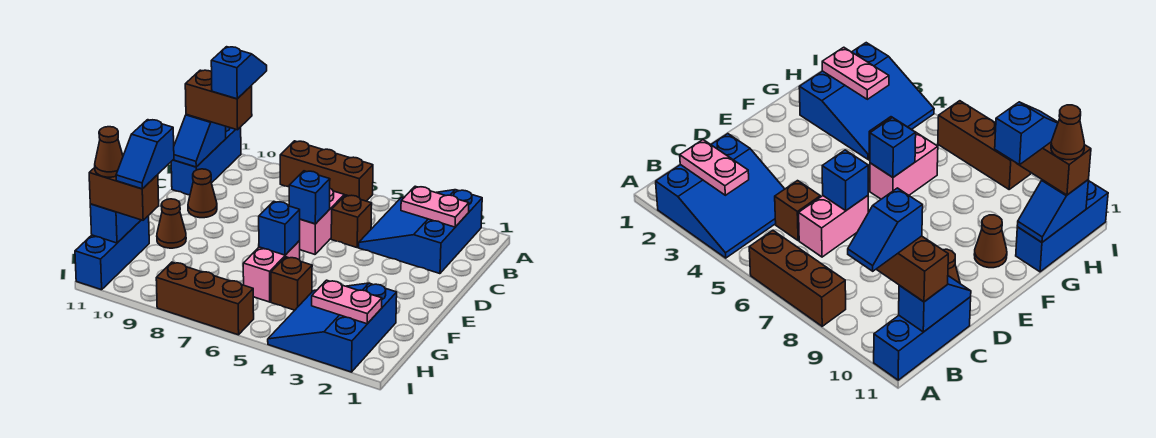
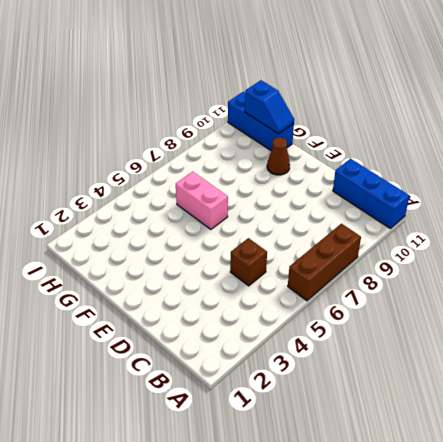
none -> blue 3x3 slope [359,190,482,274]
none -> pink 1x2 brick [299,189,344,254]
none -> brown 1x1 cone [188,169,217,218]

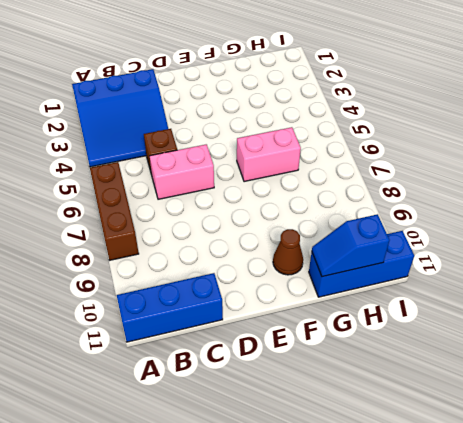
none -> brown 1x1 cone [188,169,217,218]
none -> blue 3x3 slope [268,283,397,372]
none -> brown 1x1 brick [271,257,312,310]

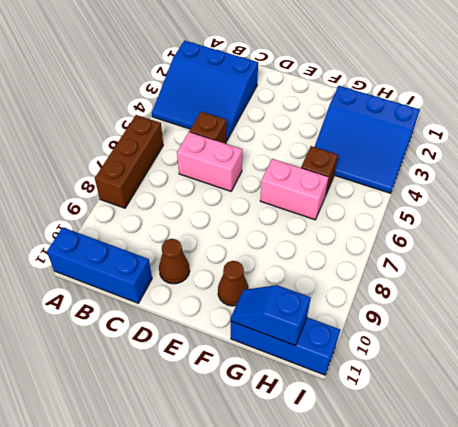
none -> brown 1x3 brick [156,262,254,335]
none -> pink 1x2 plate [401,186,469,227]
none -> blue 1x2 slope [173,114,226,167]

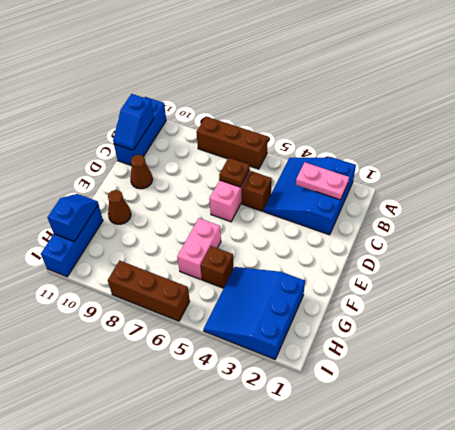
brown 1x1 plate [219,158,250,187] -> none
none -> blue 1x1 brick [289,171,330,224]
none -> blue 1x1 brick [259,201,300,255]
none -> pink 1x2 plate [312,280,382,324]

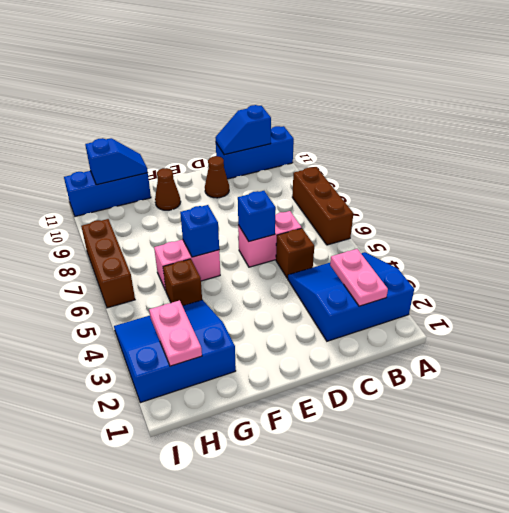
none -> brown 1x2 brick [185,70,252,130]
none -> brown 1x2 brick [89,168,159,220]
none -> blue 1x2 slope [211,47,267,99]

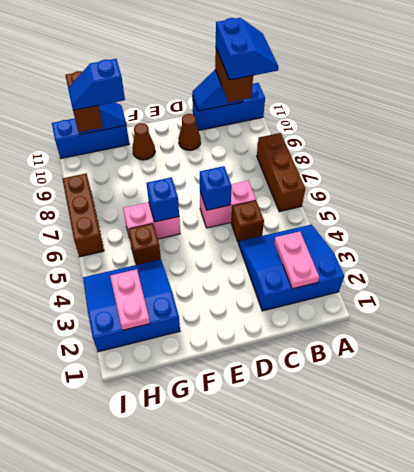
blue 2x2 slope [216,18,278,80] -> blue 1x2 slope [211,47,267,99]
none -> brown 1x1 cone [95,127,123,177]

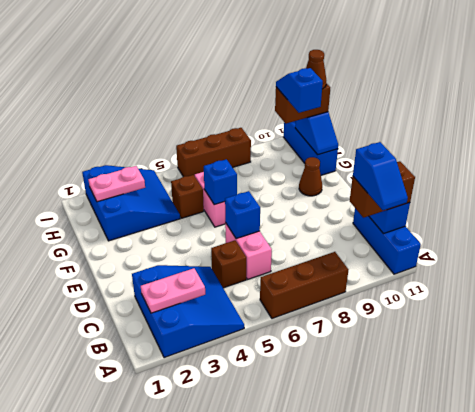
none -> brown 1x1 cone [188,169,217,218]

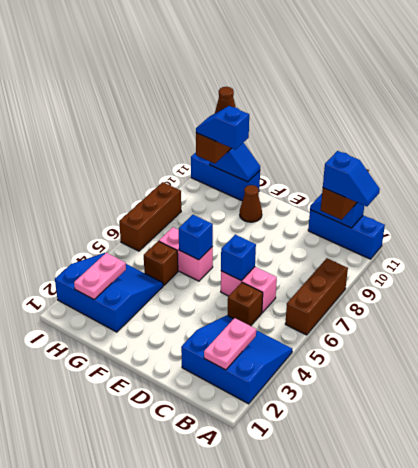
none -> brown 1x1 cone [188,169,217,218]

